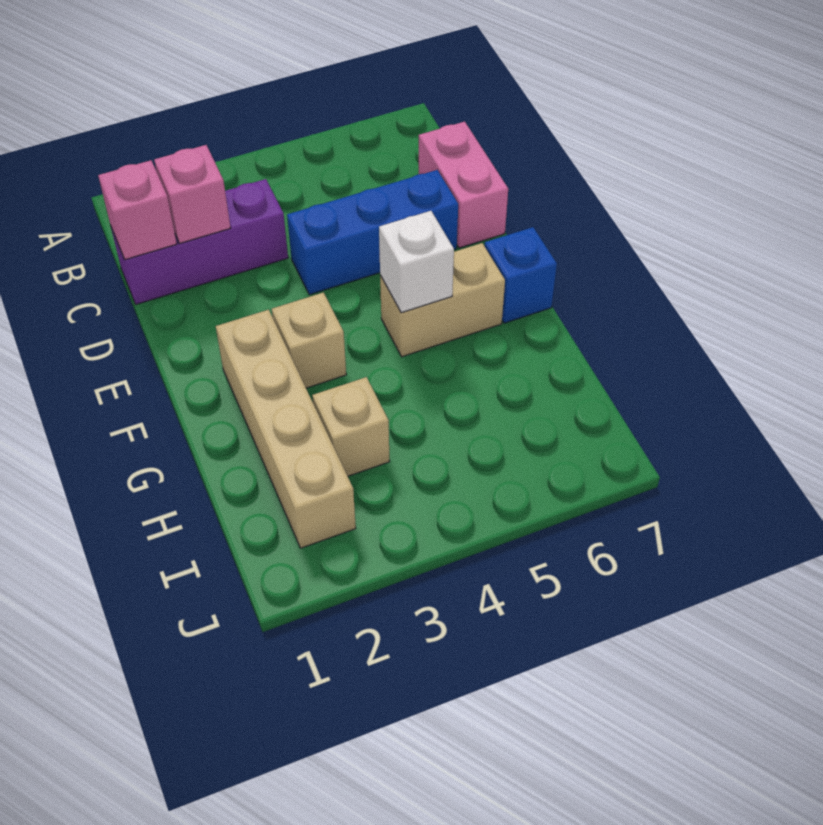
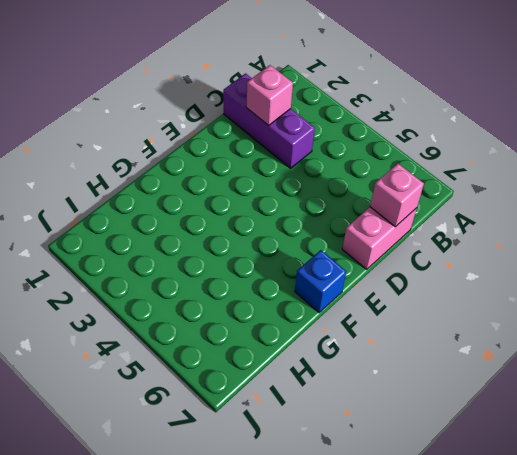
pink 1x1 brick [370,164,424,227] -> pink 1x1 brick moved to [98,160,177,260]
none -> blue 1x3 brick [287,170,458,295]
none -> tan 1x4 brick [216,310,356,548]

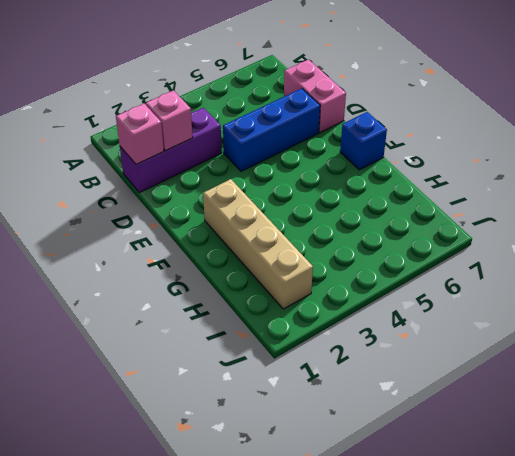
none -> tan 1x1 brick [272,293,346,388]
none -> tan 1x2 brick [380,243,505,357]

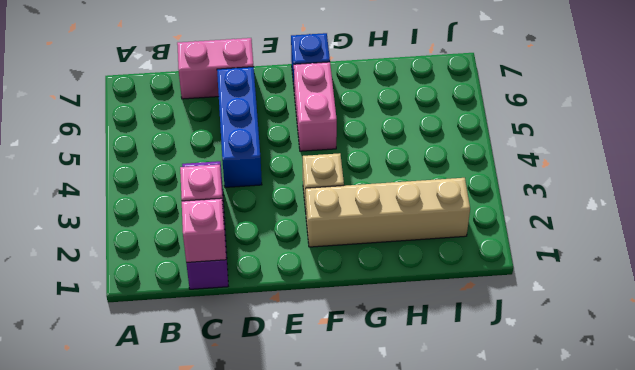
pink 1x2 brick [294,62,337,151] -> tan 1x2 brick [380,243,505,357]
none -> tan 1x1 brick [312,377,390,476]
none -> white 1x1 brick [379,211,454,313]

